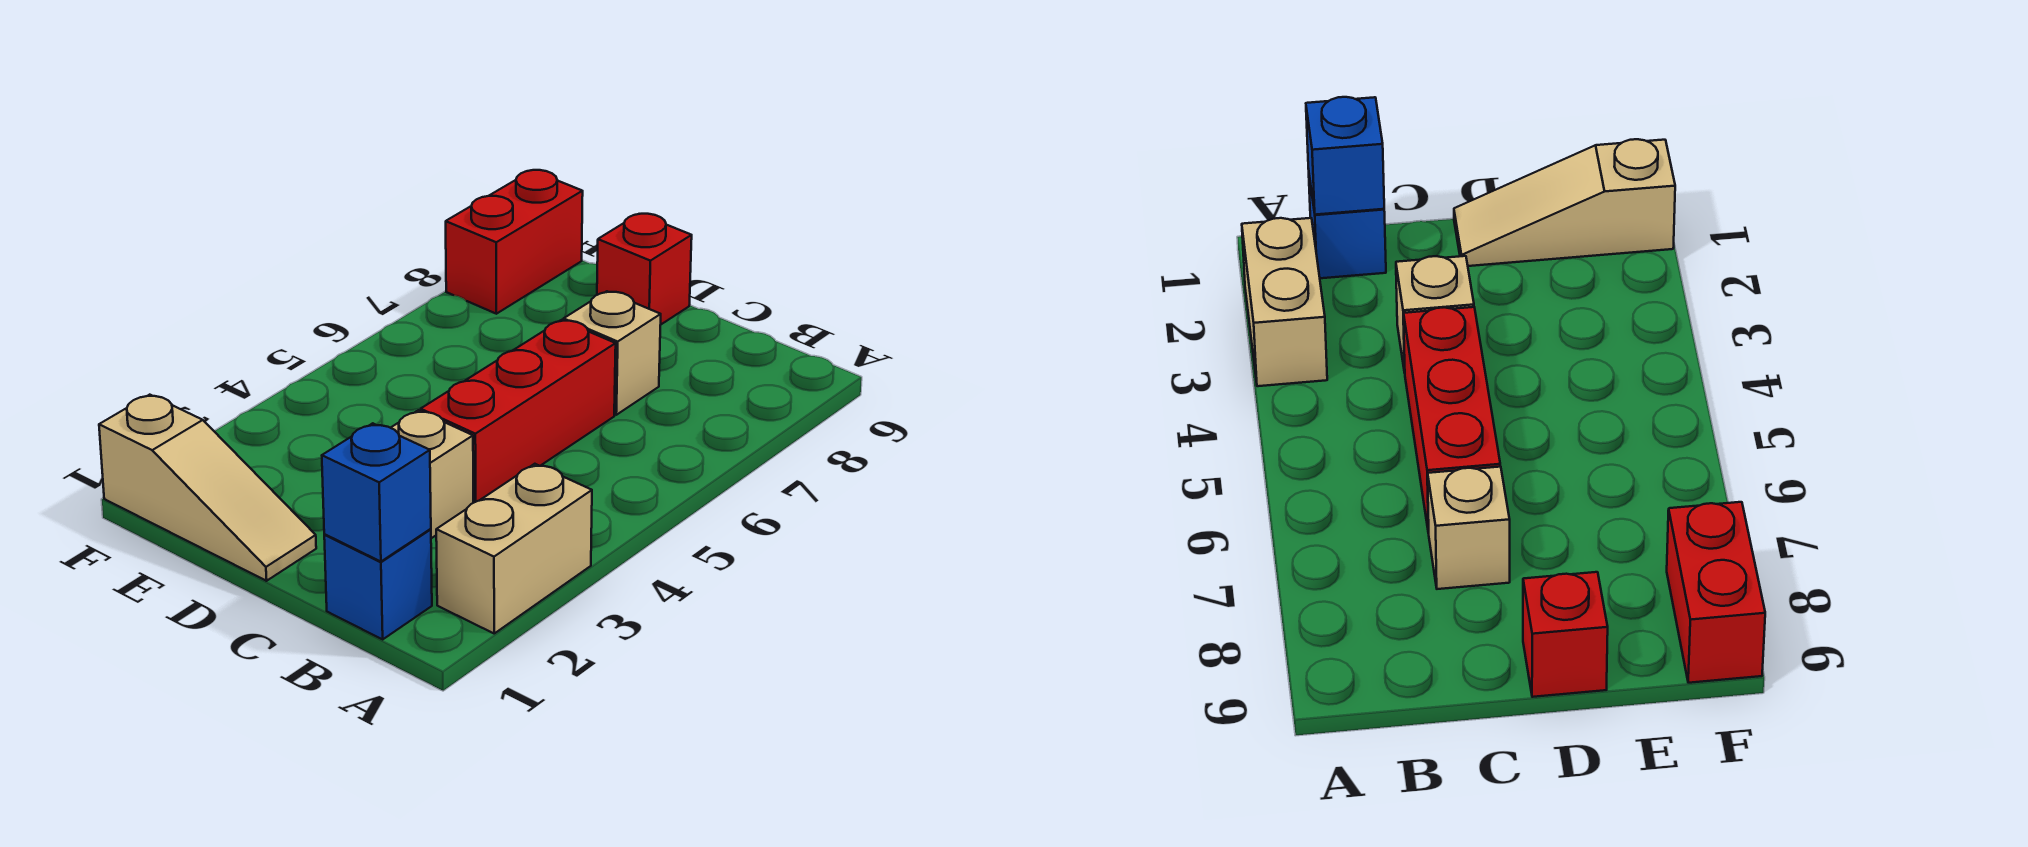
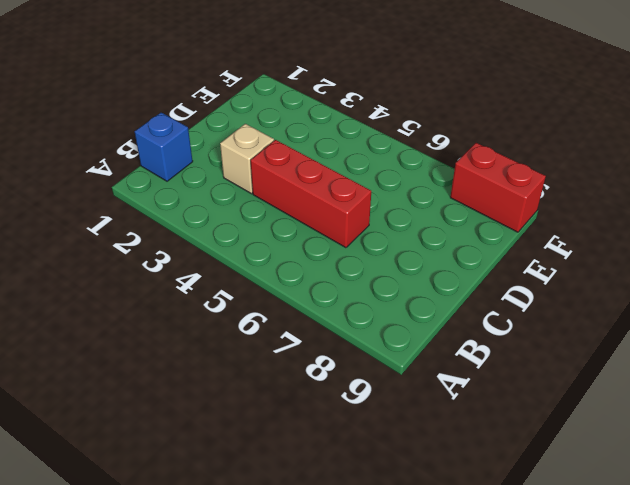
none -> tan 1x2 brick [436,464,592,633]
none -> tan 1x1 brick [564,291,661,415]

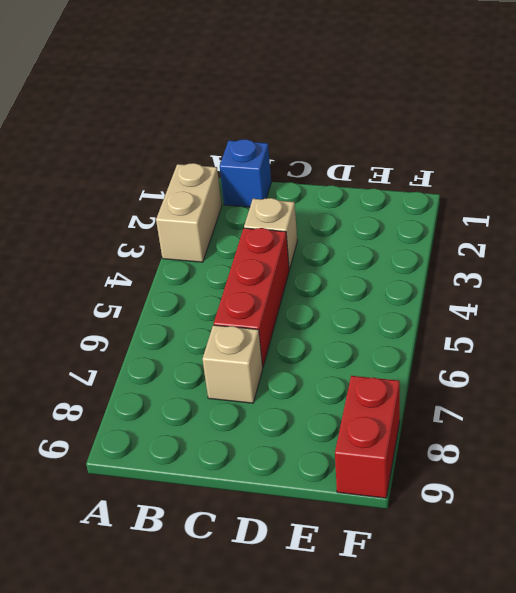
none -> tan 1x3 slope [99,395,316,581]
none -> red 1x1 brick [597,214,692,324]

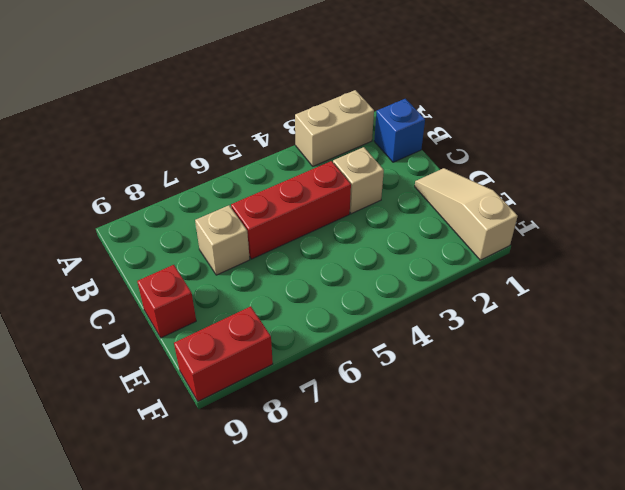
none -> blue 1x1 brick [322,423,431,562]

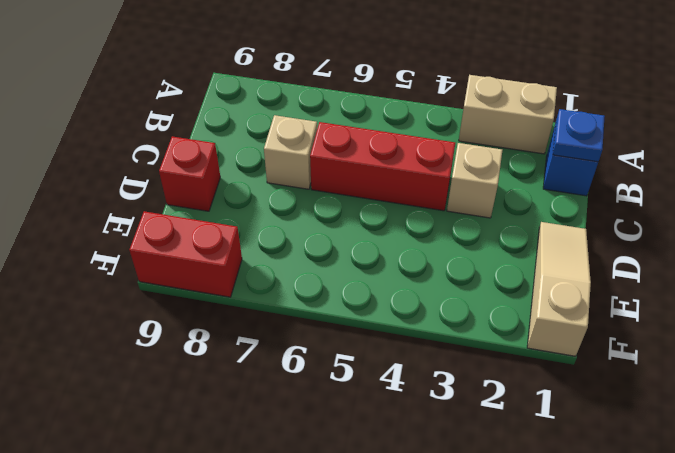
blue 1x1 plate [553,109,605,162] -> blue 1x1 brick [322,423,431,562]

